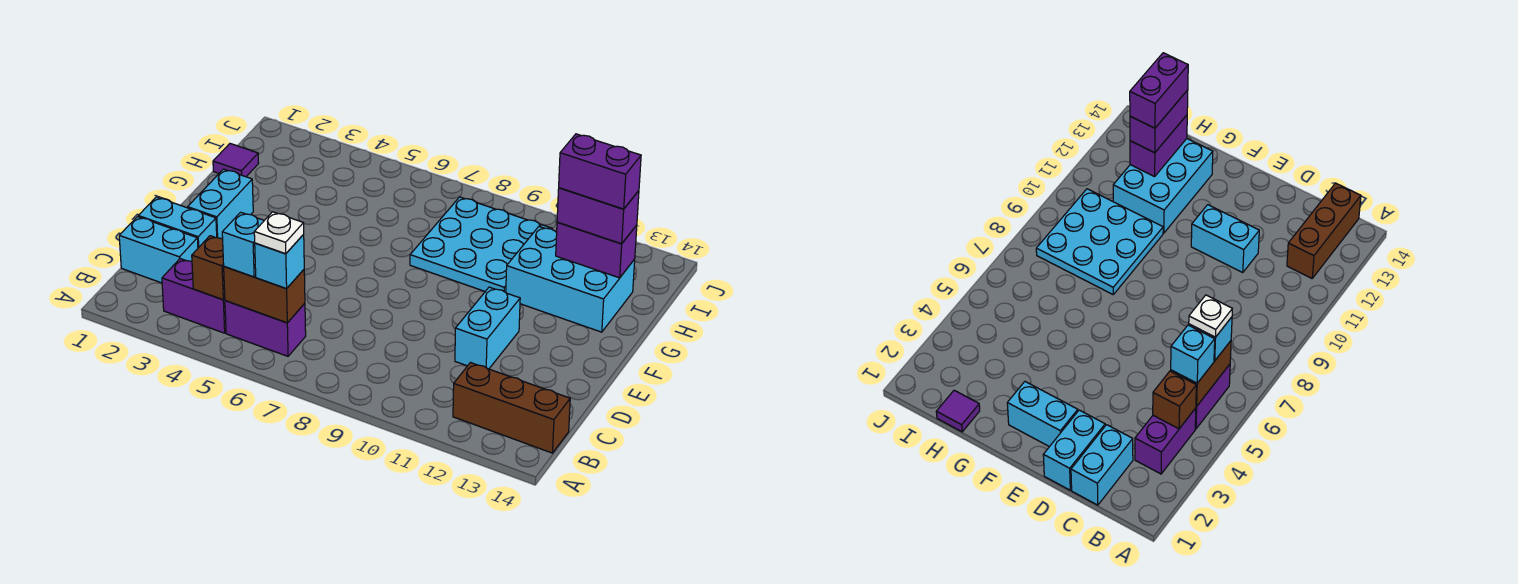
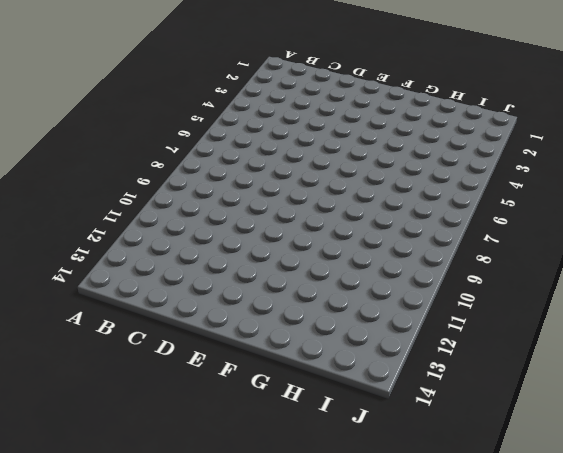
none -> purple 1x2 brick [162,259,226,333]
none -> purple 1x2 brick [225,301,306,356]
none -> brown 1x3 brick [453,363,570,453]

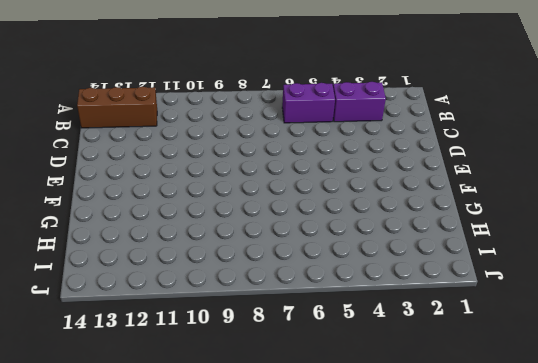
none -> cyan 1x2 brick [119,217,198,283]
none -> cyan 1x2 brick [138,197,217,248]
none -> cyan 1x2 brick [455,287,520,369]

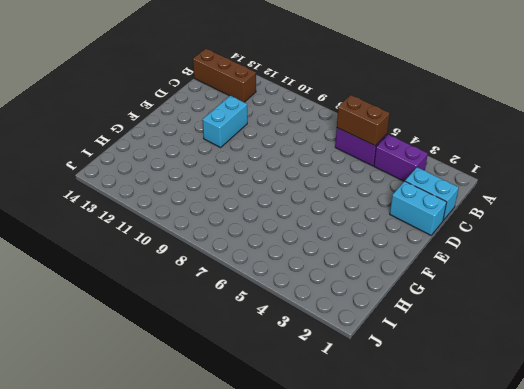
none -> cyan 1x2 brick [188,169,253,239]
none -> cyan 3x3 plate [410,197,552,292]
none -> cyan 2x3 brick [506,227,635,332]

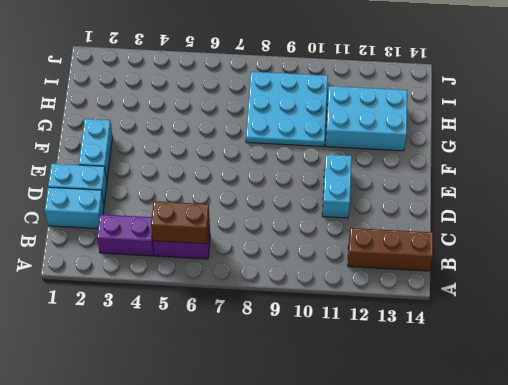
none -> purple 1x1 tile [213,144,259,177]
none -> brown 1x1 brick [192,236,225,300]
none -> purple 1x2 brick [556,222,637,278]

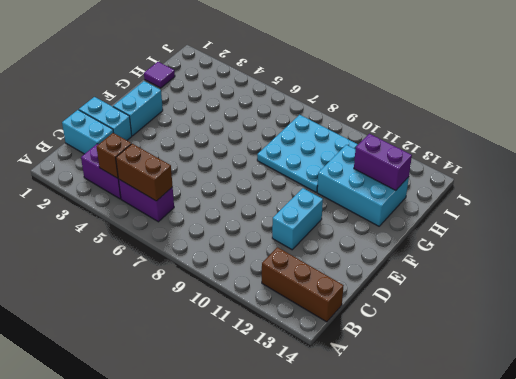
none -> cyan 1x1 brick [222,212,264,277]
none -> cyan 1x1 brick [255,235,304,289]
none -> purple 1x2 brick [557,188,639,244]

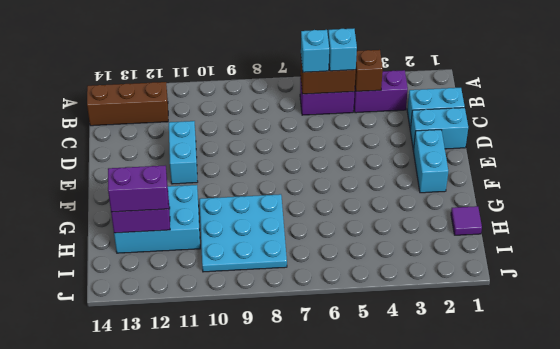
none -> white 1x1 plate [254,212,304,254]
none -> purple 1x2 brick [559,134,641,209]

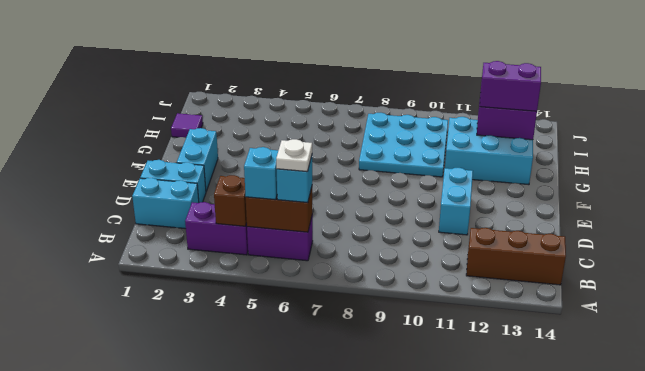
none -> purple 1x2 brick [559,134,641,209]

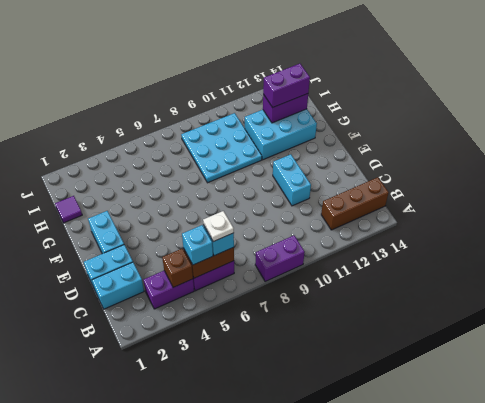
purple 1x2 brick [255,236,305,282] -> purple 1x2 brick moved to [559,134,641,209]

